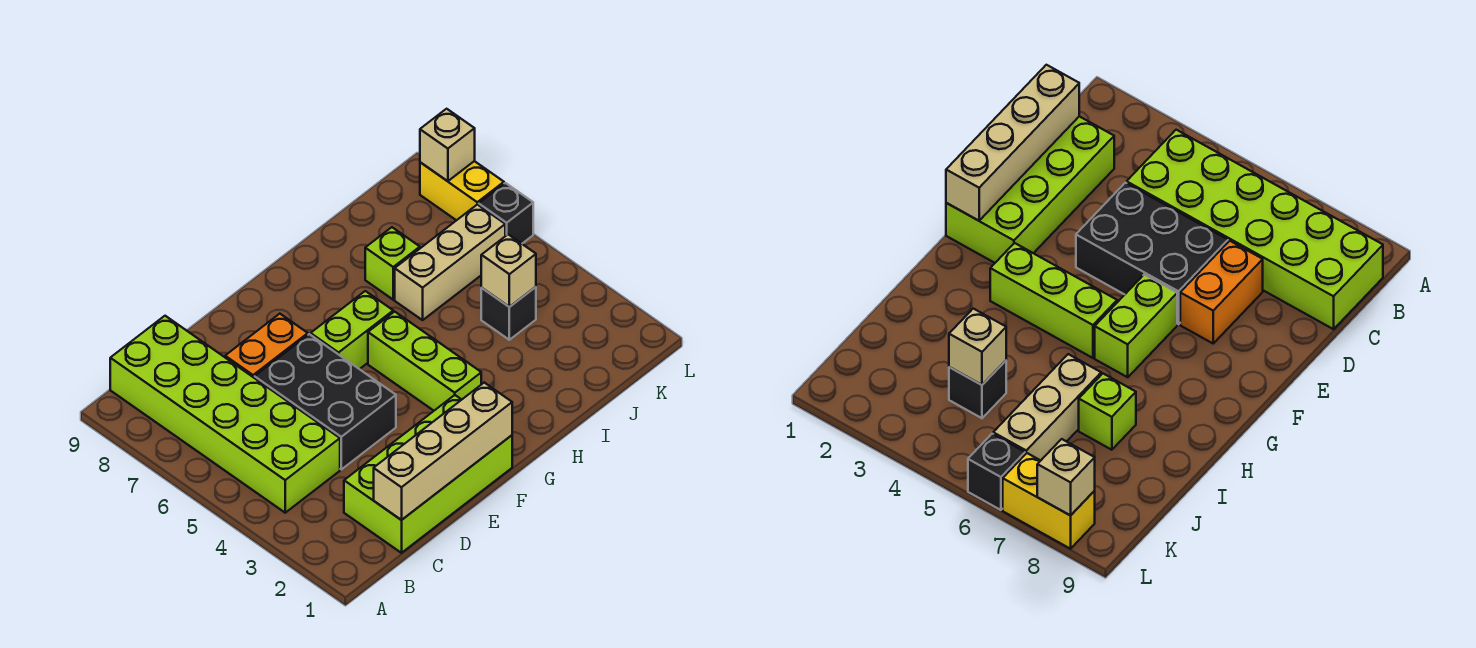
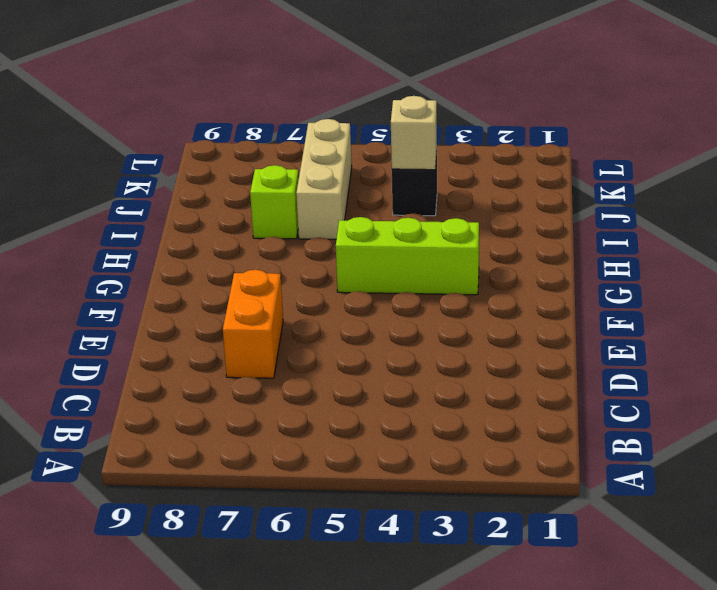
none -> lime 2x6 brick [110,316,340,513]
none -> lime 2x4 brick [344,395,512,553]
none -> black 2x3 brick [255,334,396,469]

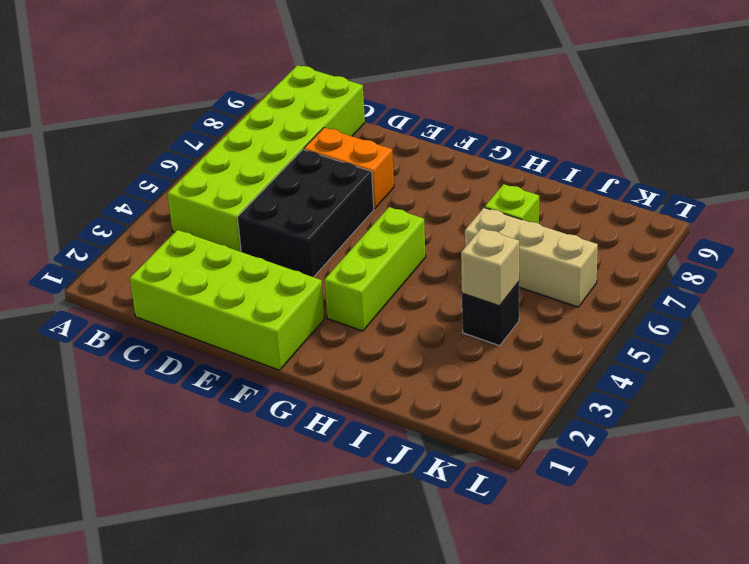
none -> lime 1x2 brick [311,291,393,369]
none -> black 1x1 brick [479,183,533,244]
none -> yellow 1x2 brick [420,161,504,220]

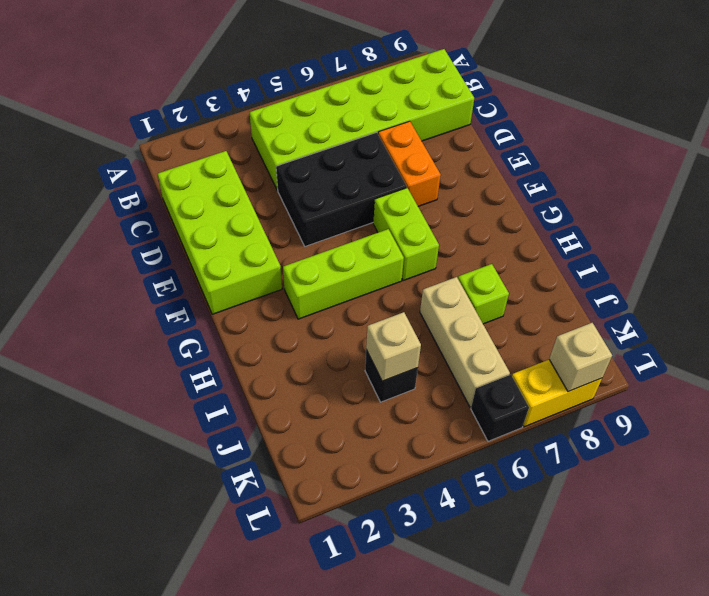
none -> tan 1x4 brick [374,383,512,520]

